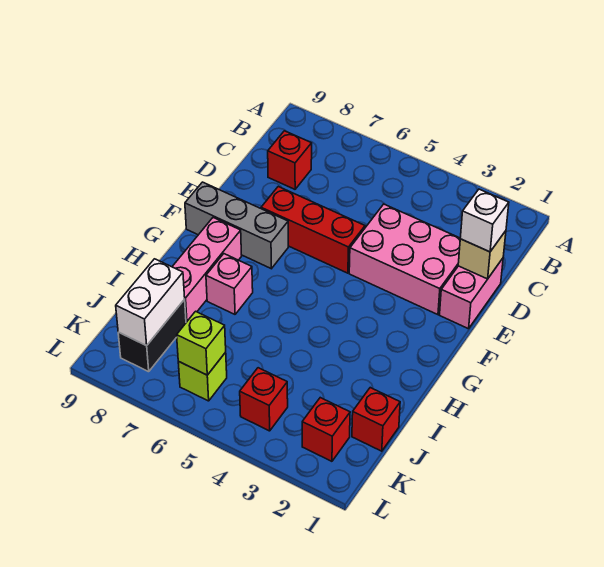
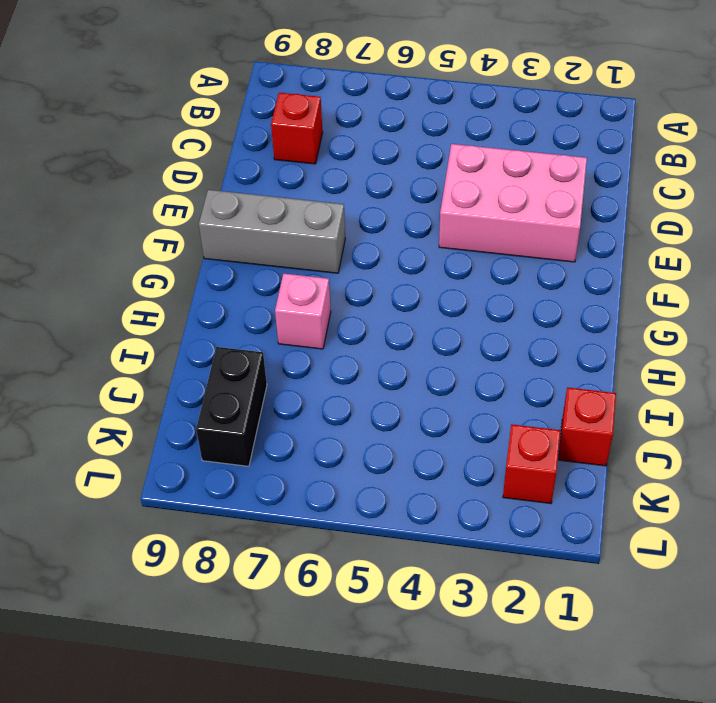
none -> pink 1x2 brick [440,258,503,329]
none -> red 1x3 brick [261,187,365,273]
none -> pink 1x3 brick [172,218,242,322]

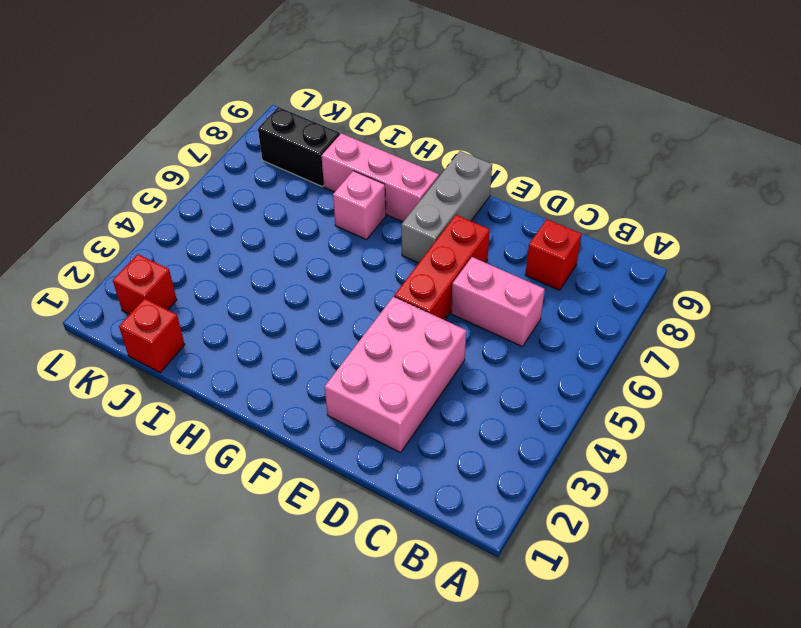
pink 1x2 brick [451,257,545,347] -> pink 1x2 brick moved to [440,258,503,329]
none -> red 1x1 brick [240,368,288,431]
none -> lime 1x1 brick [178,352,227,401]
none -> tan 1x1 brick [458,231,506,279]

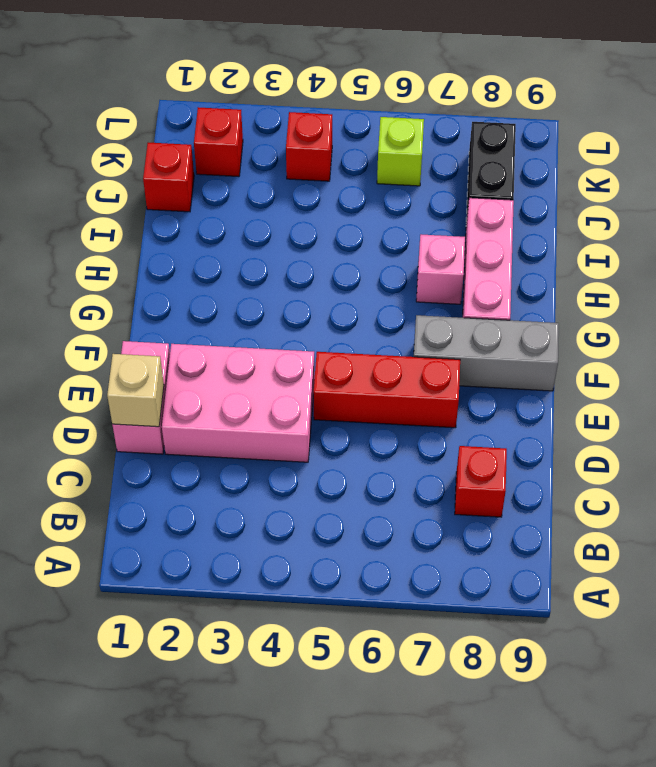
none -> white 1x2 brick [116,259,185,346]
none -> lime 1x1 brick [177,311,226,375]
none -> white 1x1 brick [460,189,509,252]

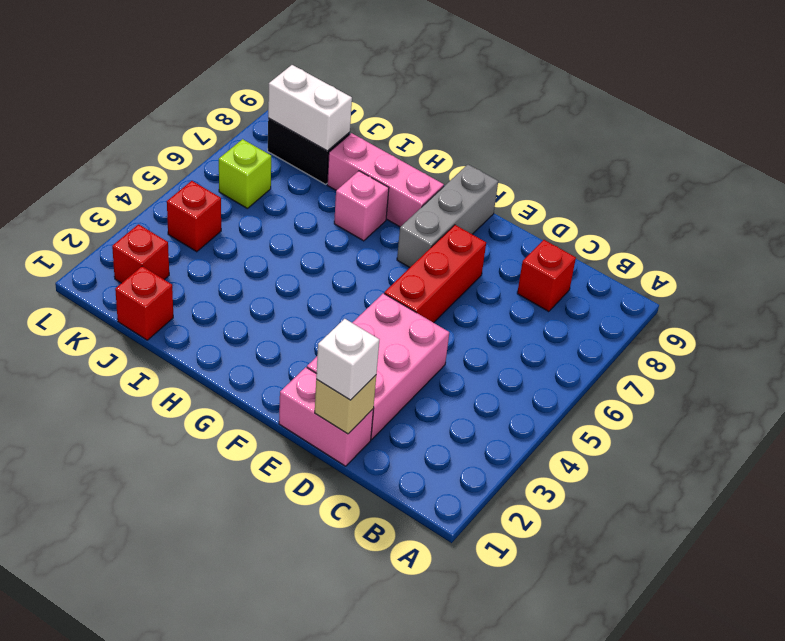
none -> lime 1x1 brick [177,311,226,375]

